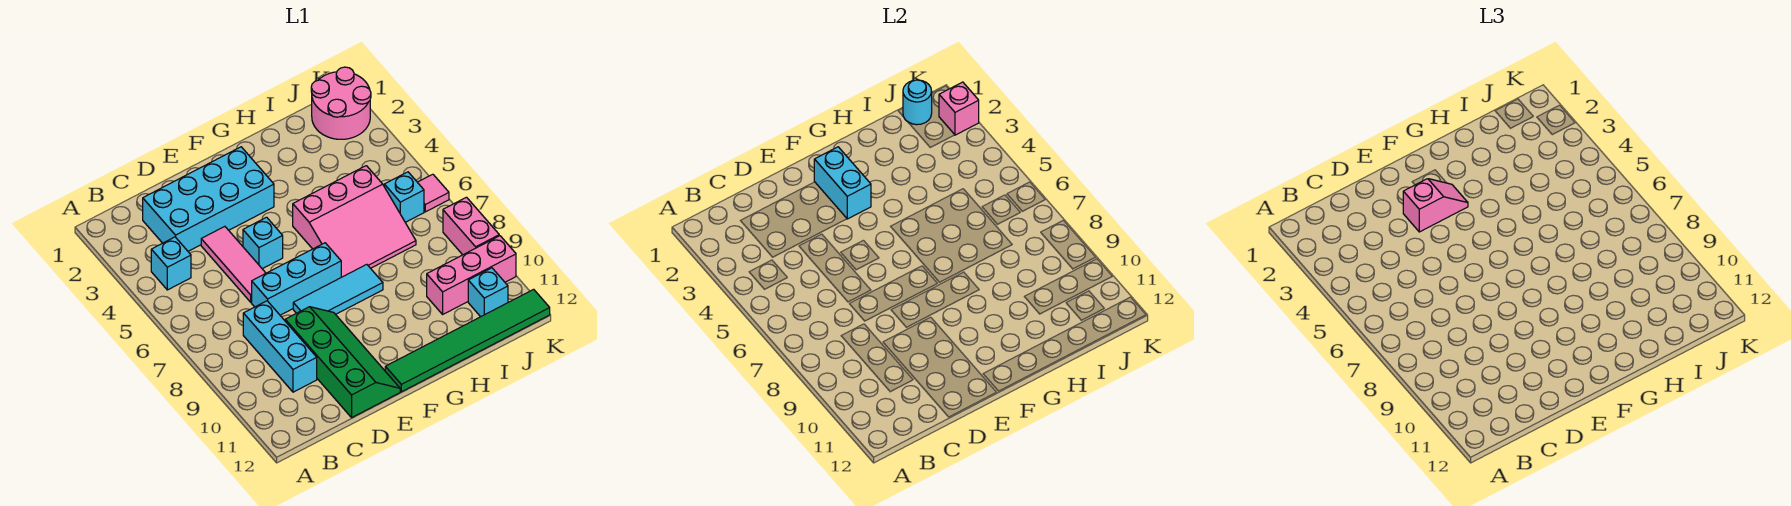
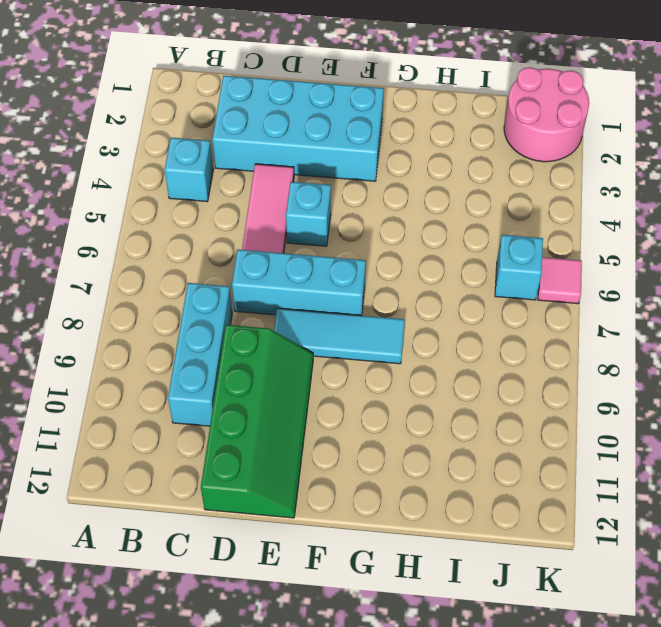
none -> green 1x6 tile [385,289,550,392]
none -> pink 3x3 slope [293,166,416,277]
none -> pink 1x3 brick [427,236,516,314]

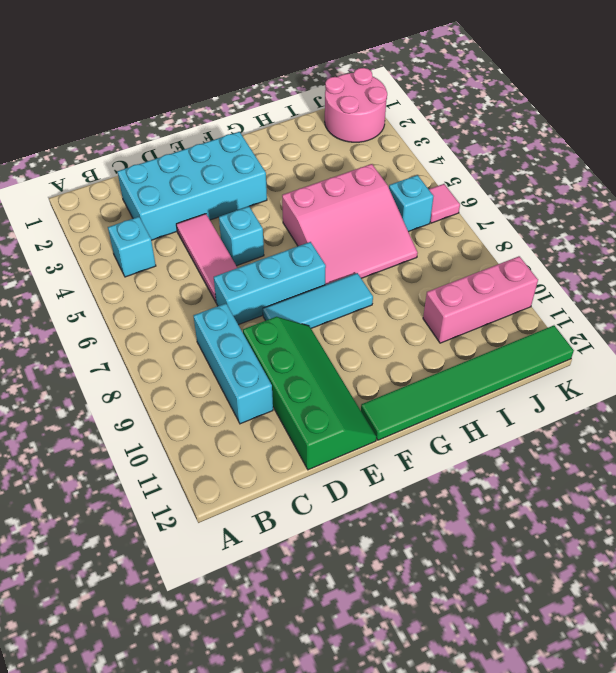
none -> cyan 1x1 brick [468,268,508,317]
none -> pink 1x2 brick [443,197,499,255]
none -> cyan 1x2 brick [814,147,871,219]

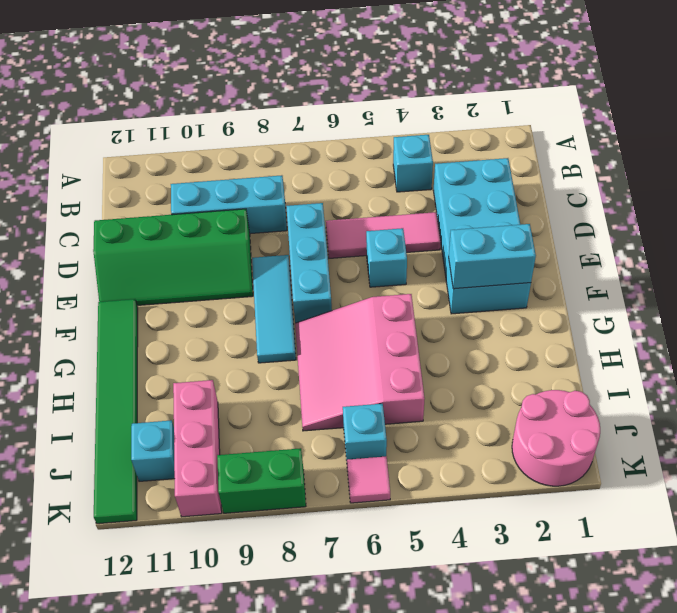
green 1x2 brick [217,448,306,513] -> pink 1x2 brick [443,197,499,255]
none -> cyan 1x1 round brick [903,80,932,125]
none -> pink 1x1 brick [939,82,979,135]
none -> pink 1x2 slope [1403,179,1468,232]

